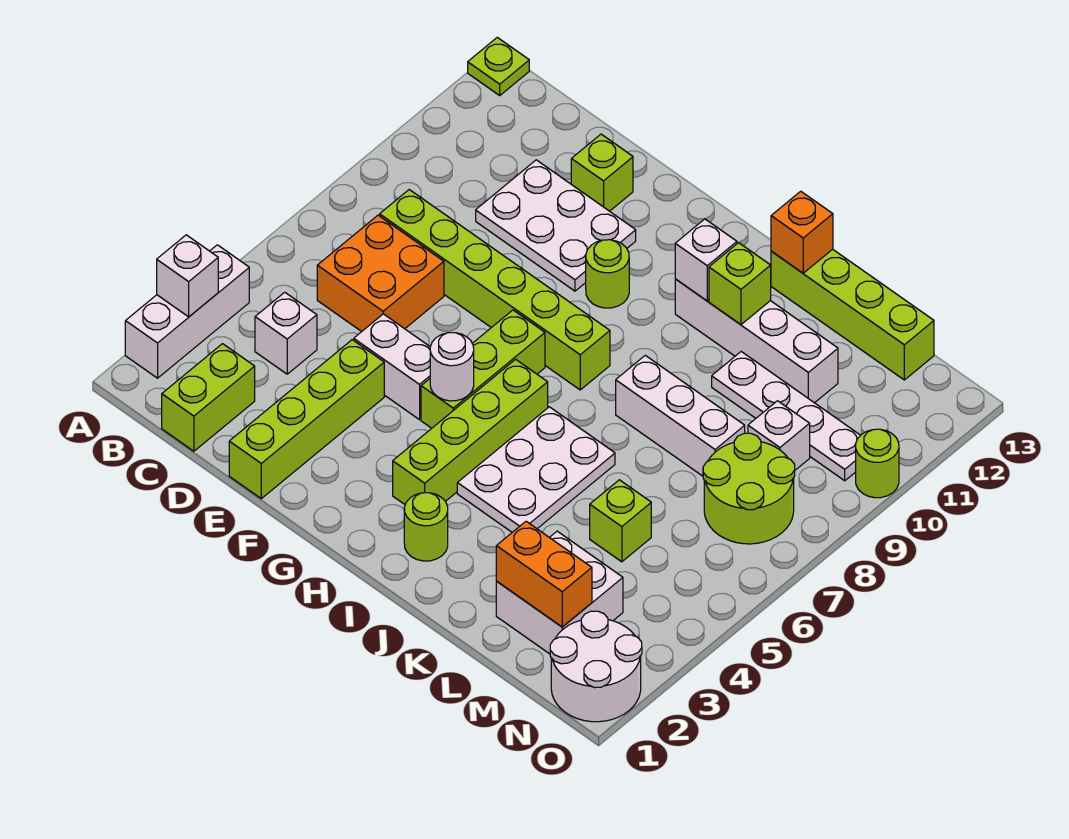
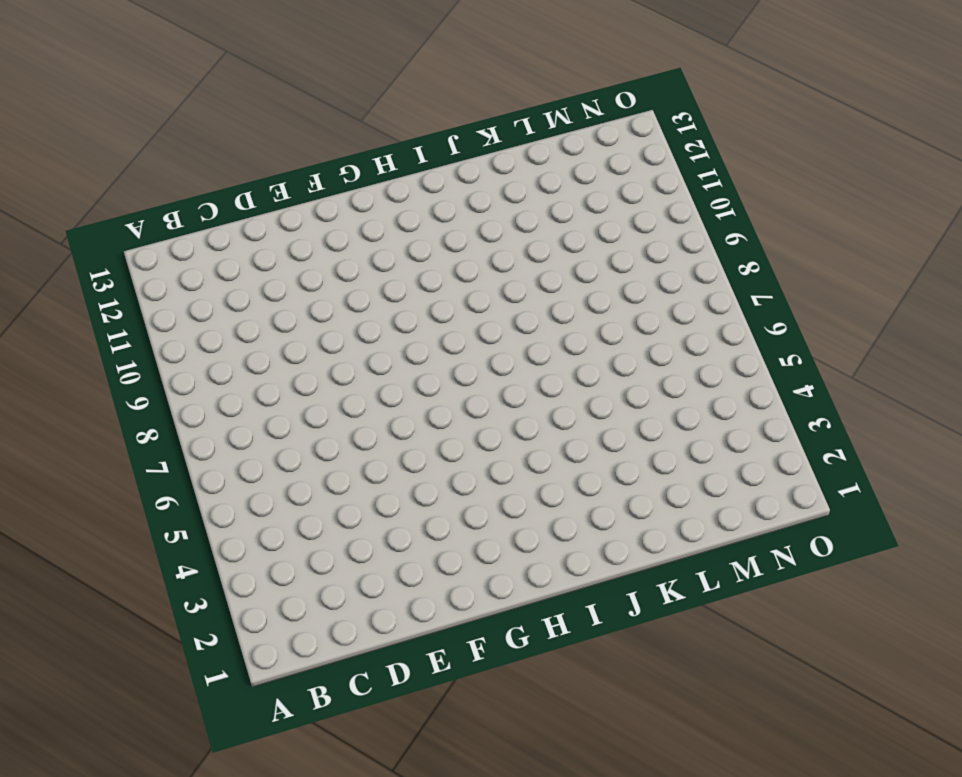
none -> white 1x3 brick [125,245,249,378]
none -> lime 1x1 plate [468,37,529,95]
none -> lime 1x2 brick [162,344,255,451]
none -> white 1x1 brick [255,292,317,374]

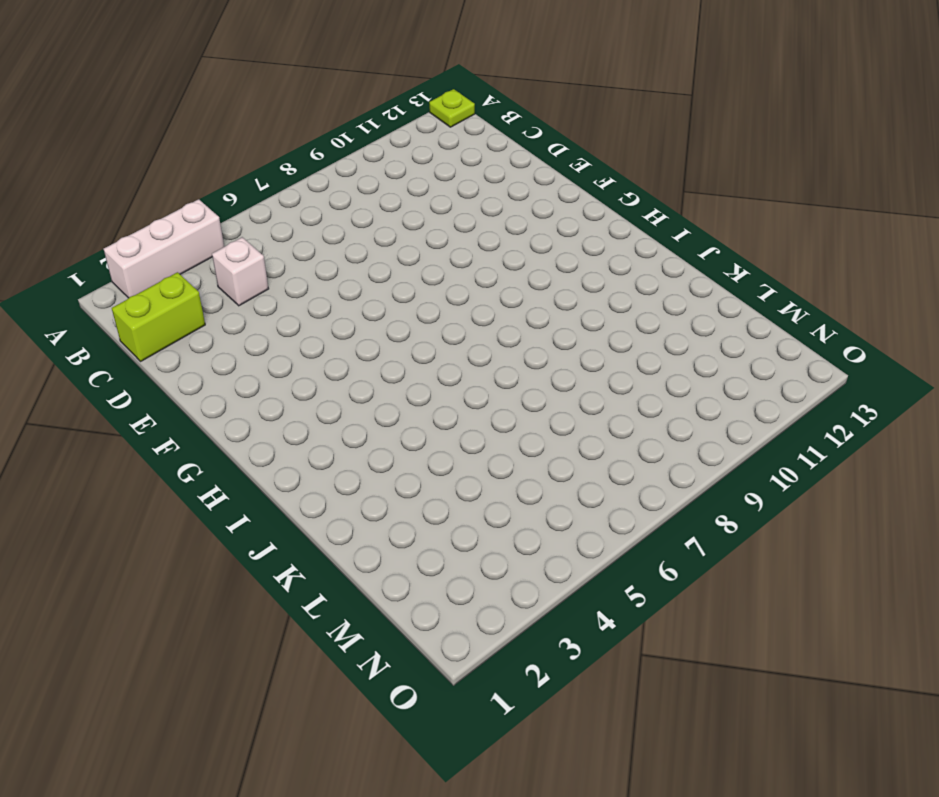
none -> orange 2x2 brick [317,215,444,332]
none -> lime 1x6 brick [380,190,610,390]
none -> white 2x3 plate [476,160,636,291]
none -> lime 1x4 brick [229,340,384,499]

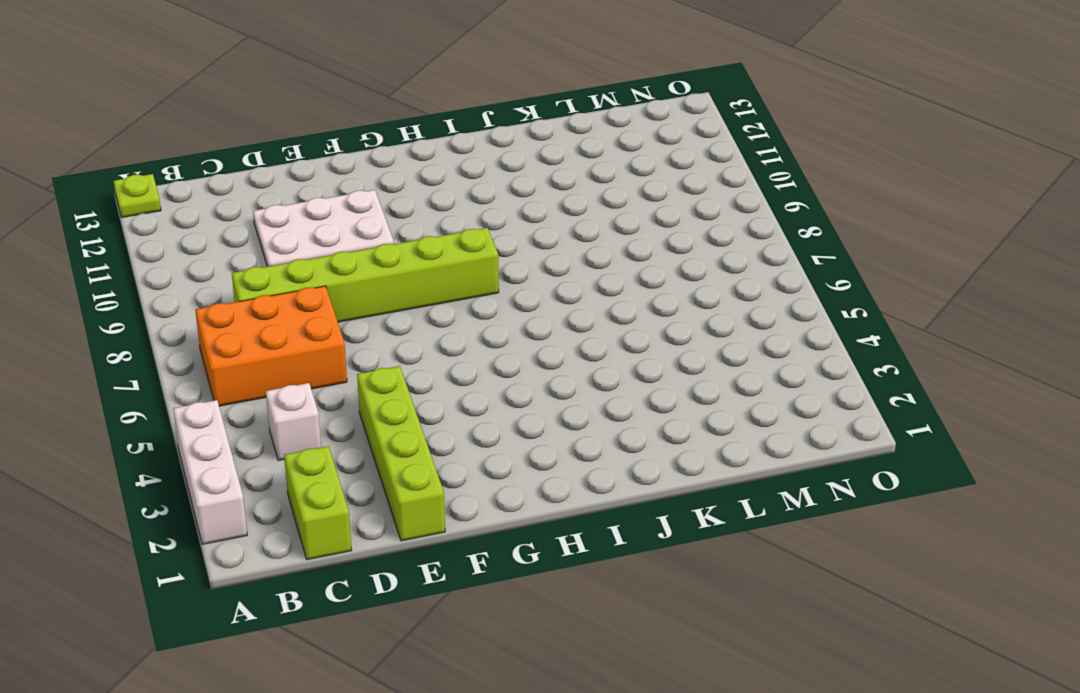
orange 2x3 brick [195,286,347,406] -> orange 2x2 brick [317,215,444,332]
none -> white 1x2 brick [354,314,430,420]
none -> lime 1x1 brick [571,134,633,211]
none -> lime 1x3 brick [421,310,545,428]
none -> lime 1x1 round brick [586,240,629,308]

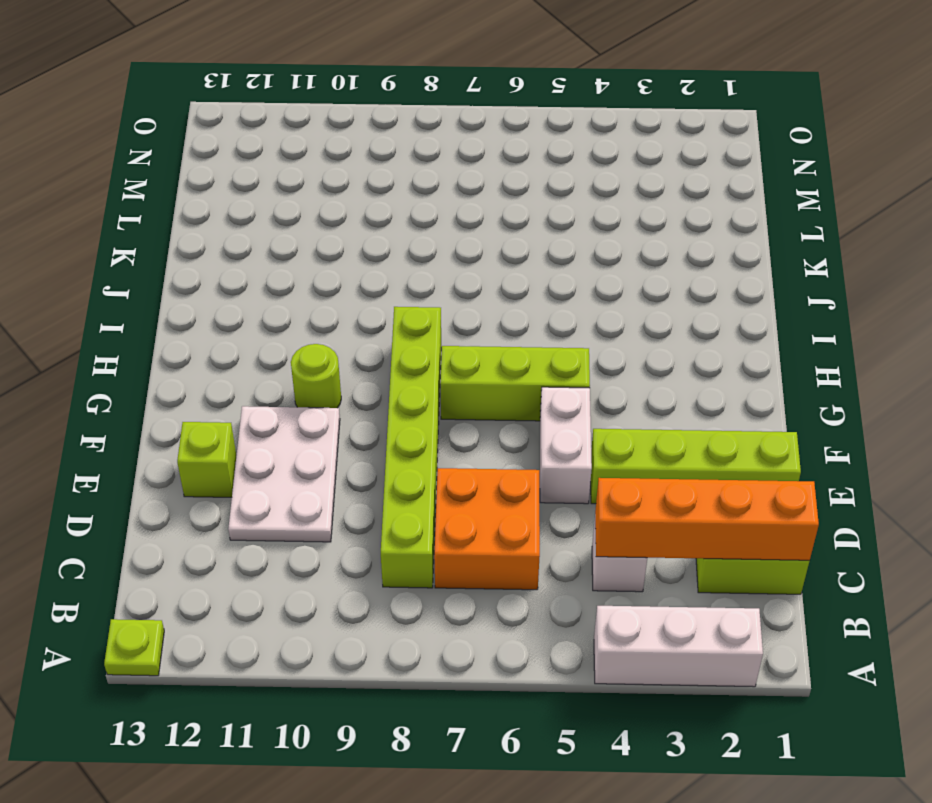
orange 1x4 brick [595,478,819,560] -> none
none -> lime 1x4 brick [393,359,548,504]
none -> lime 1x1 round brick [404,493,448,561]
none -> white 2x3 plate [457,407,615,532]
none -> white 1x4 brick [675,279,838,403]

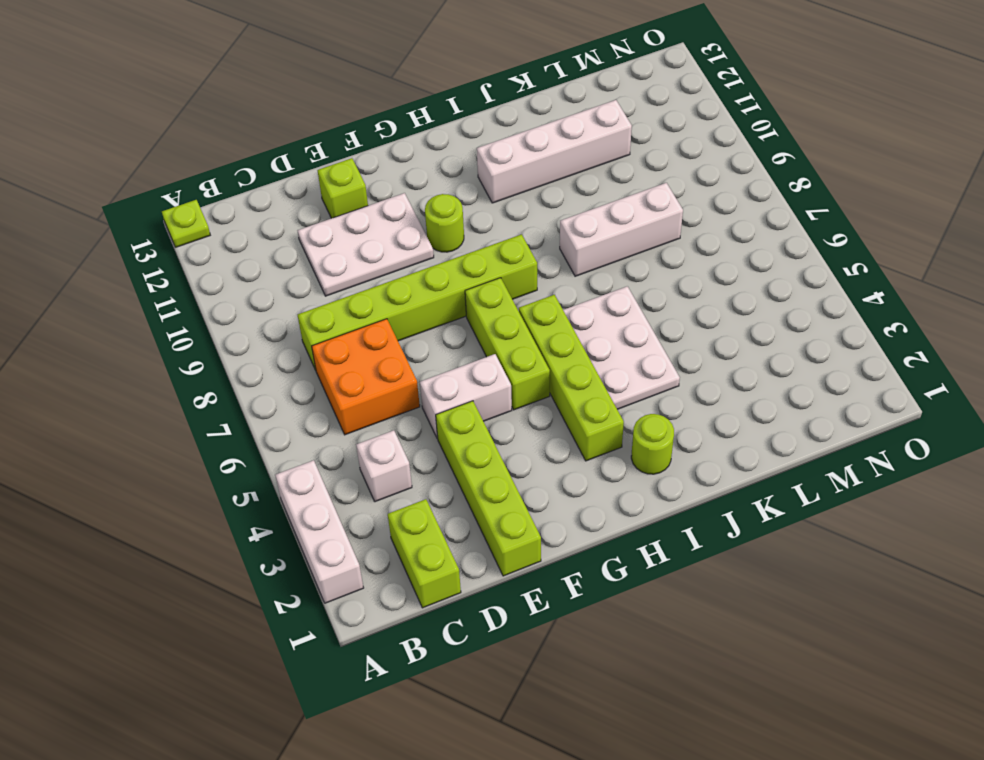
none -> lime 1x4 brick [771,249,934,380]
none -> white 1x4 plate [712,352,860,481]
none -> white 2x2 brick [496,531,623,654]
none -> lime 1x1 brick [590,480,651,562]

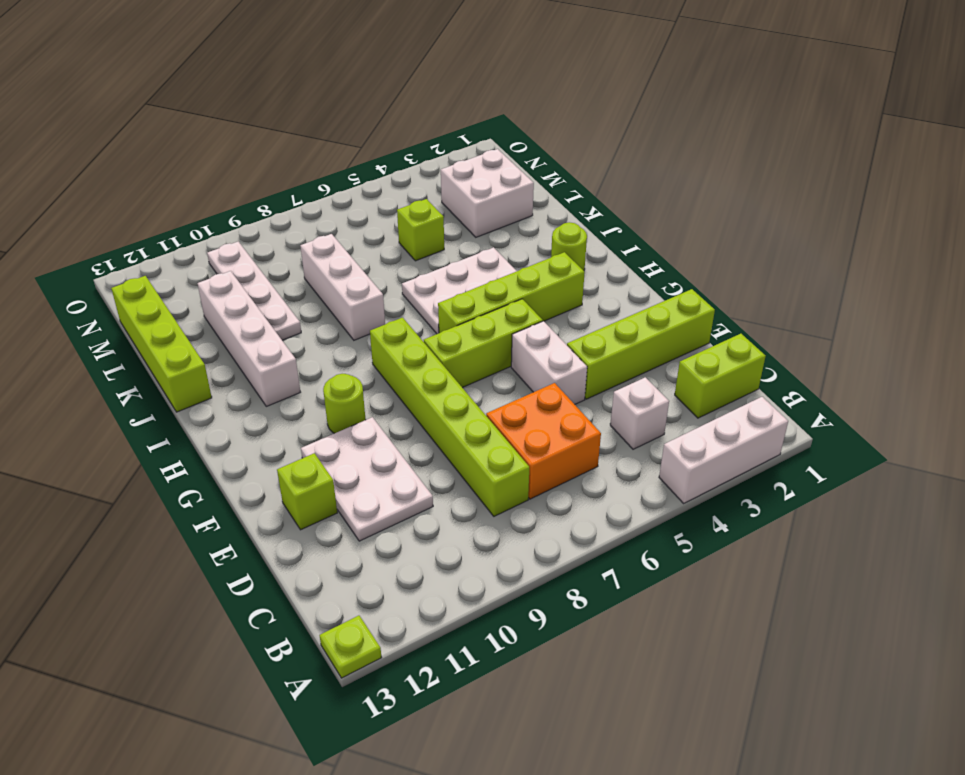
none -> lime 2x2 round brick [703,433,795,544]
none -> white 1x1 brick [748,401,810,470]
none -> white 2x2 round brick [550,611,642,722]
none -> lime 1x1 round brick [856,429,899,498]

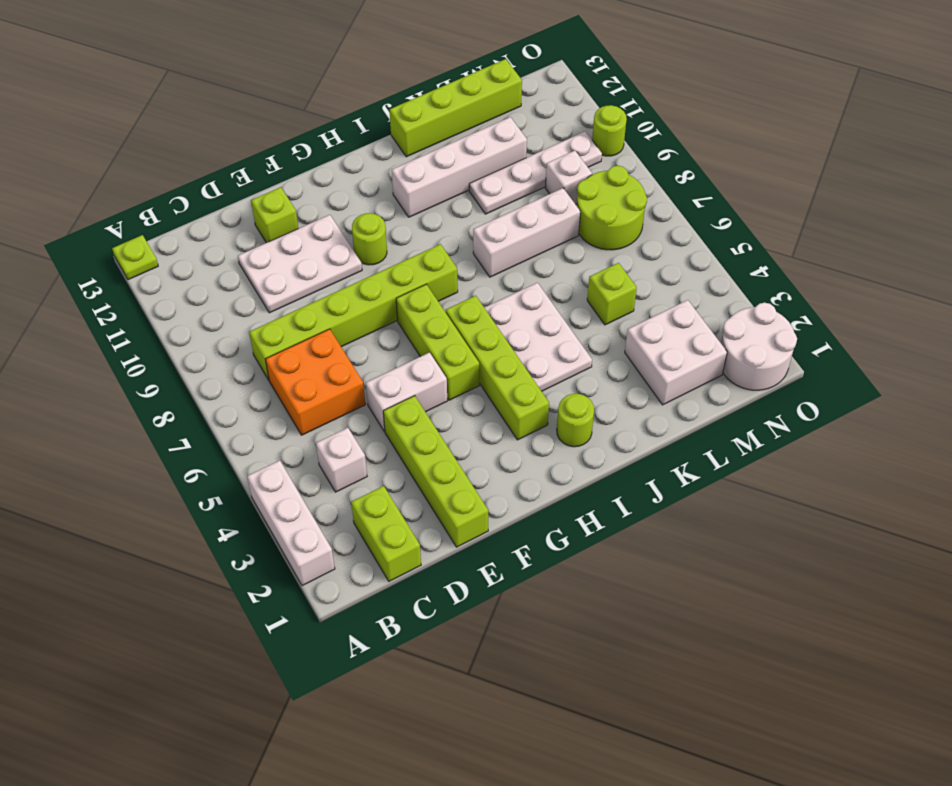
none -> white 1x1 brick [157,235,218,317]
none -> white 1x1 round brick [430,333,474,401]
none -> white 1x1 brick [675,219,737,301]
none -> lime 1x1 brick [709,243,771,325]

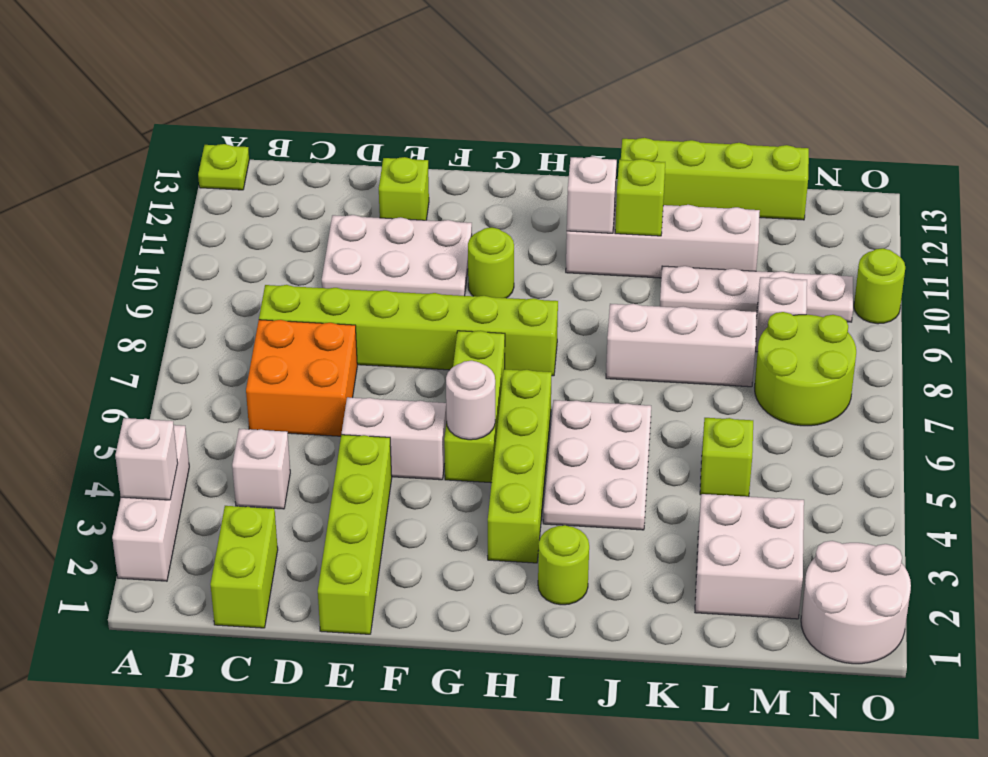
none -> orange 1x1 brick [771,191,833,273]
none -> orange 1x2 brick [496,521,592,627]

